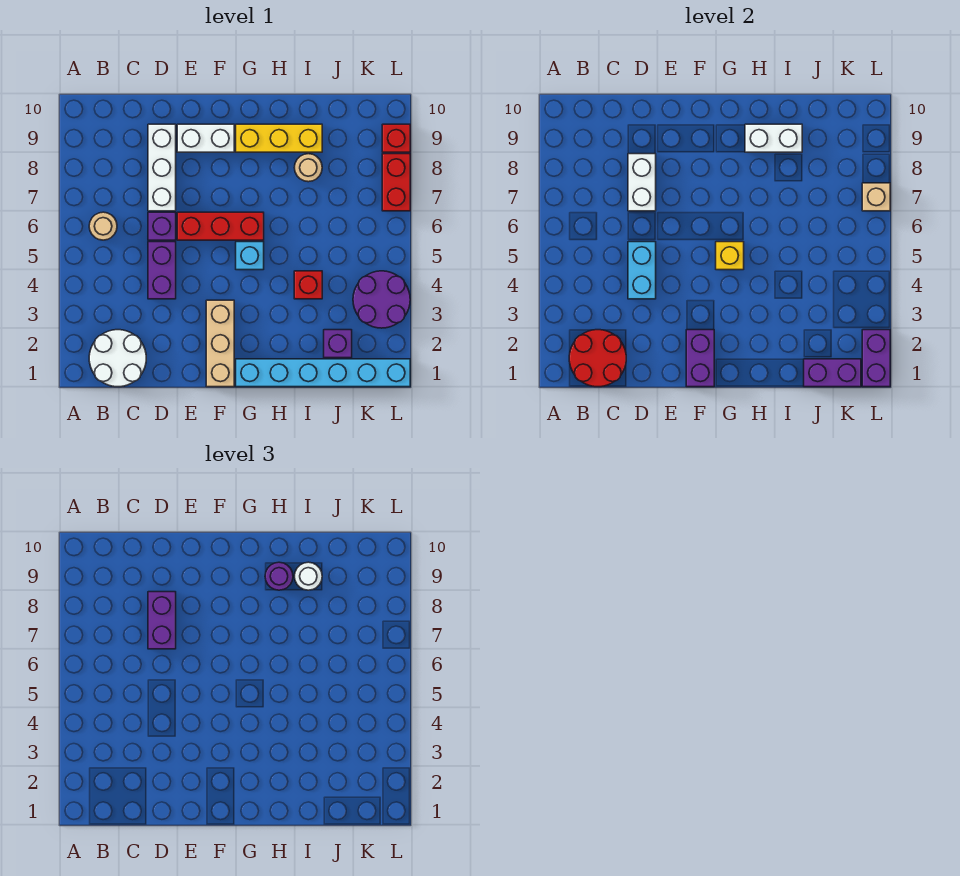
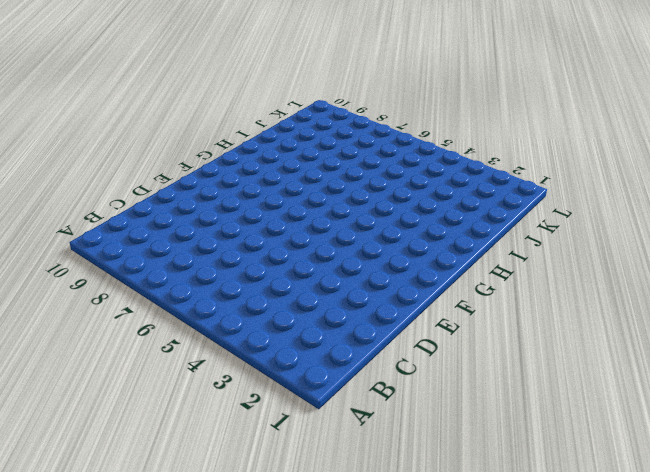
none -> white 2x2 round brick [89,330,146,387]
none -> tan 1x1 round brick [89,212,117,240]
none -> purple 1x2 brick [148,242,176,299]

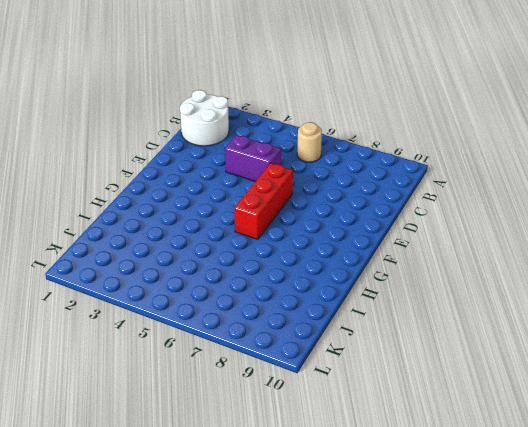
none -> purple 1x1 brick [148,212,176,240]
none -> white 1x3 brick [148,124,176,211]
none -> white 1x2 brick [177,124,234,152]

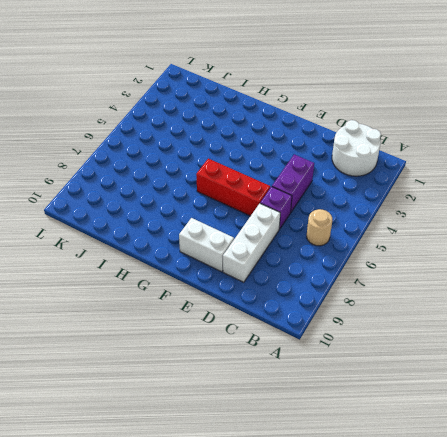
none -> tan 1x3 brick [206,300,234,387]
none -> cyan 1x6 brick [236,359,410,387]
none -> cyan 1x1 brick [236,242,264,270]

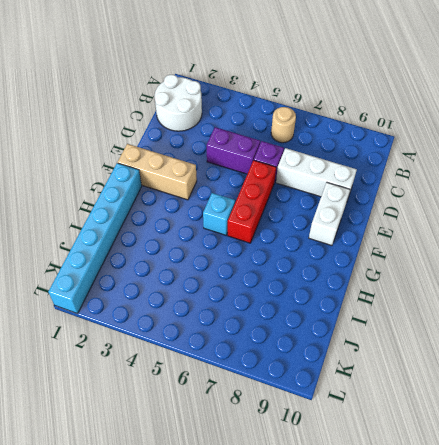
none -> yellow 1x3 brick [236,124,322,152]
none -> red 1x1 brick [294,271,322,299]
none -> tan 1x1 round brick [294,154,322,182]

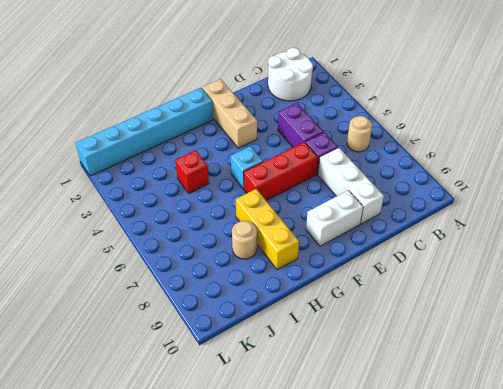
yellow 1x3 brick [236,189,299,270] -> yellow 1x3 brick turned to [236,124,322,152]
none -> purple 1x1 brick [324,330,352,358]
none -> purple 2x2 round brick [353,271,410,328]
none -> red 1x2 brick [382,154,410,211]

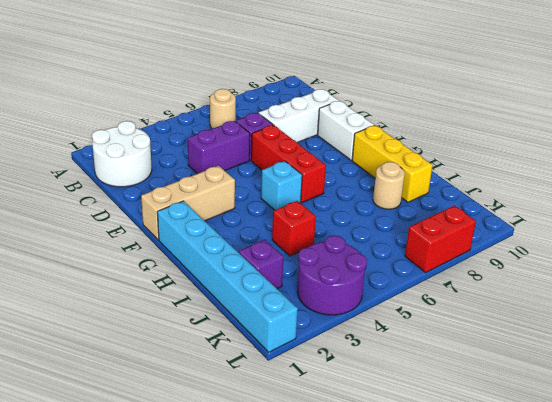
none -> red 1x1 brick [382,124,410,152]
none -> red 2x2 round brick [569,330,626,387]
none -> cyan 1x2 brick [628,242,656,299]

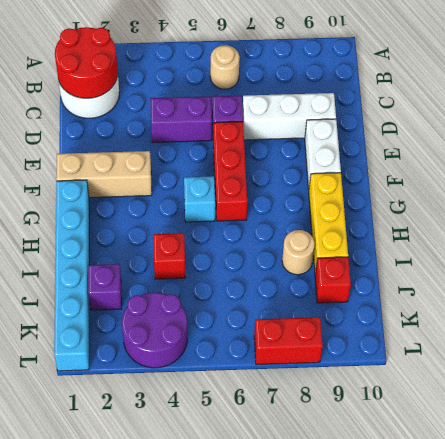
red 1x1 brick [315,257,351,303] -> red 1x1 brick moved to [382,124,410,152]
none -> cyan 1x2 brick [628,242,656,299]
none -> white 1x2 brick [628,154,656,211]
none -> purple 1x2 brick [686,330,714,387]

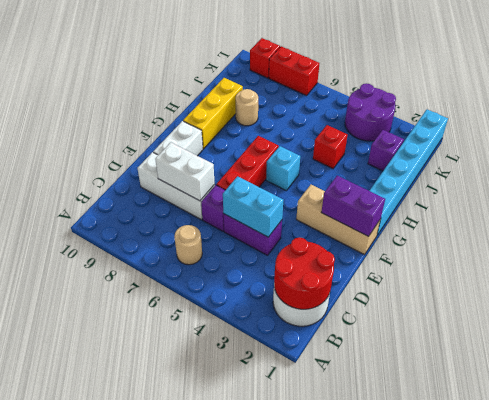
none -> yellow 1x1 brick [716,242,744,270]
none -> white 1x2 brick [745,124,802,152]
none -> purple 1x2 brick [804,359,861,387]

